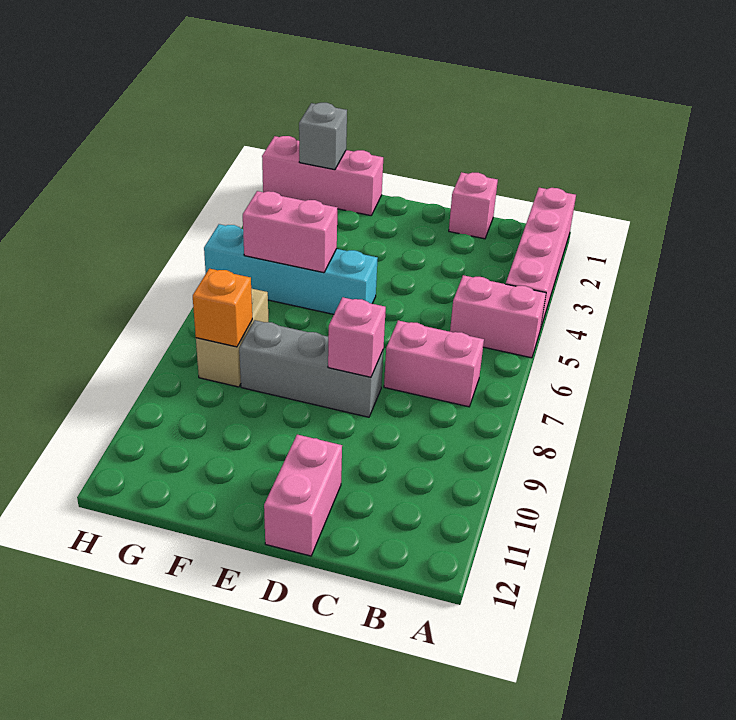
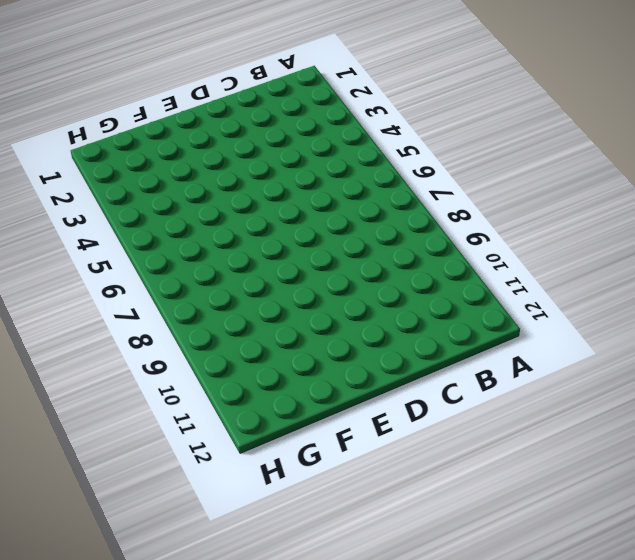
none -> pink 1x4 brick [506,188,576,327]
none -> pink 1x2 brick [450,275,546,358]
none -> pink 1x2 brick [384,320,484,407]

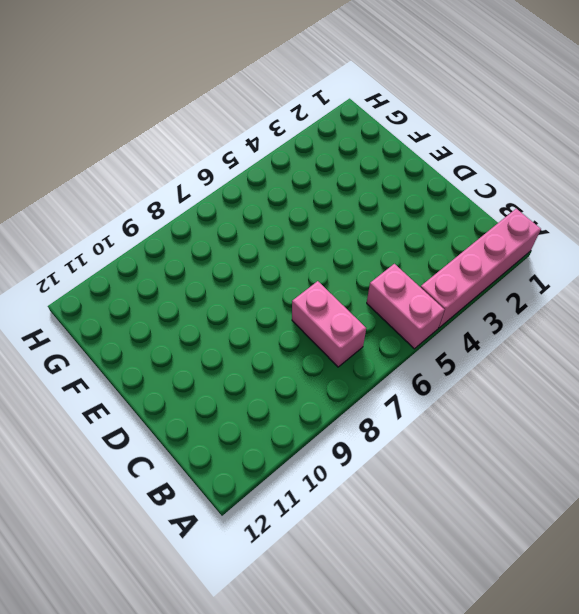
none -> pink 1x1 brick [449,172,498,239]
none -> grey 1x3 brick [239,320,383,417]
none -> pink 1x2 brick [264,435,342,556]

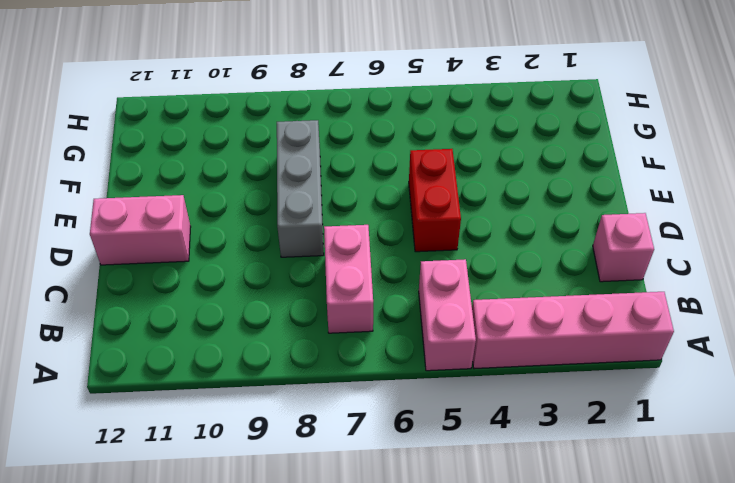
red 1x2 brick [409,149,461,252] -> cyan 1x4 brick [204,224,378,314]
none -> pink 1x3 brick [262,136,383,216]
none -> tan 1x2 brick [196,288,268,387]
none -> pink 1x1 brick [328,297,386,377]

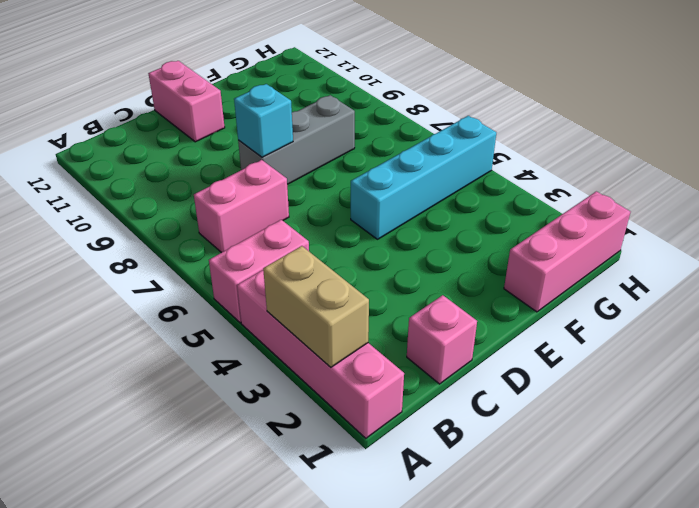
tan 1x2 brick [263,246,369,367] -> tan 1x2 brick moved to [196,288,268,387]
cyan 1x1 brick [234,84,293,157] -> pink 1x1 brick [328,297,386,377]
none -> pink 1x2 brick [243,191,338,273]
none -> grey 1x1 brick [299,103,347,170]
none -> orange 1x1 brick [193,269,252,347]

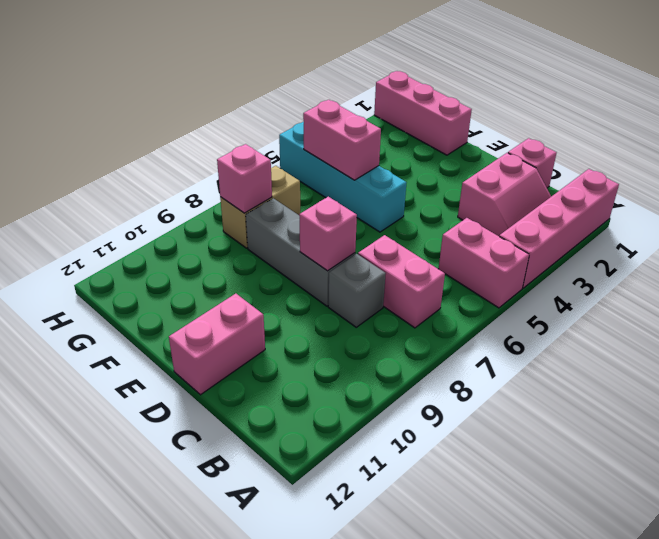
pink 2x2 slope [458,153,551,236] -> none
grey 1x1 brick [328,254,386,327] -> grey 1x1 brick moved to [299,103,347,170]
pink 1x1 brick [217,144,272,213] -> orange 1x1 brick [193,269,252,347]

